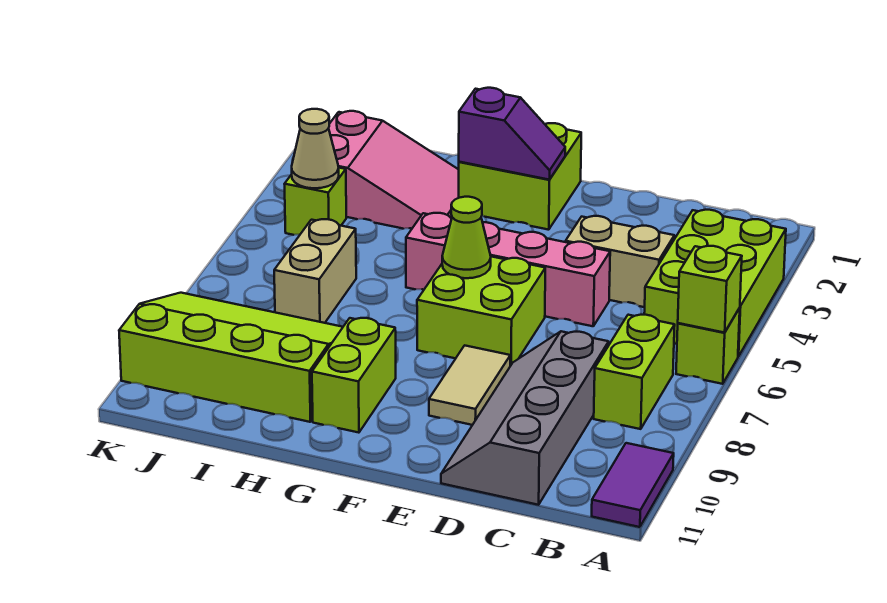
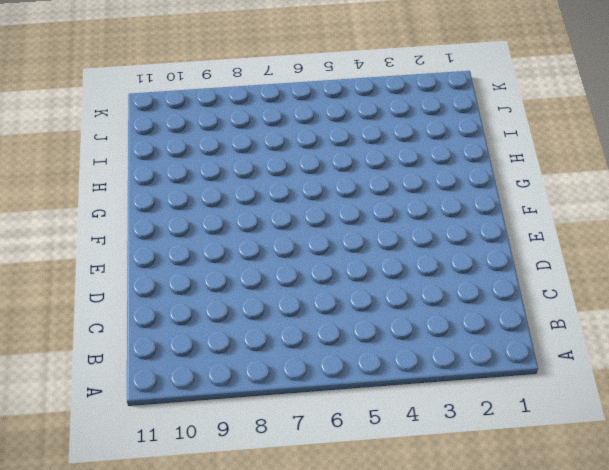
none -> lime 2x3 brick [644,210,786,357]
none -> lime 1x1 brick [676,308,740,384]
none -> purple 1x2 tile [592,443,674,527]

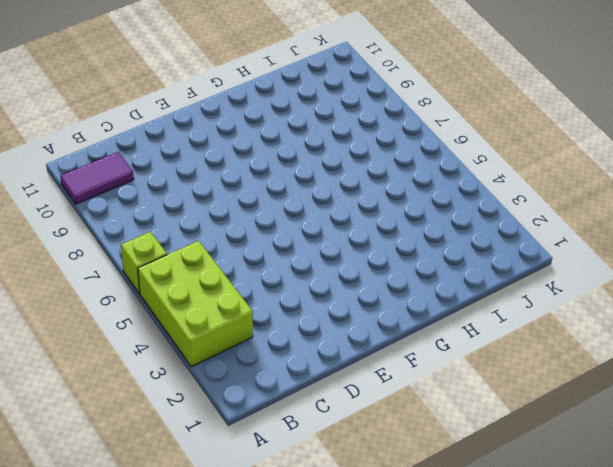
purple 1x2 tile [60,152,134,204] -> purple 1x2 tile turned to [592,443,674,527]
none -> lime 1x2 brick [594,315,675,429]
none -> tan 1x2 brick [566,216,674,307]
none -> grey 2x4 slope [441,331,609,505]

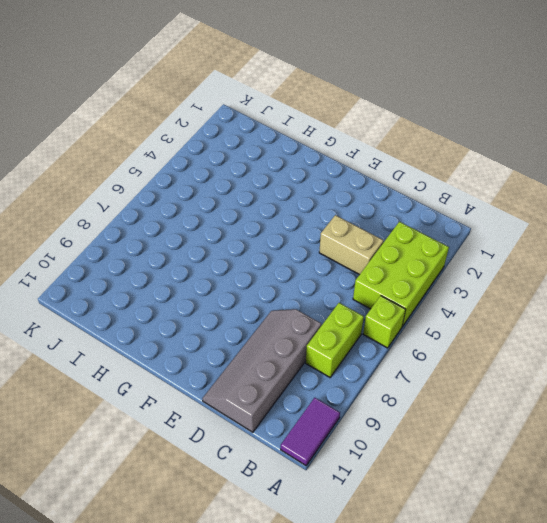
none -> pink 1x4 brick [406,213,610,326]
none -> lime 2x2 brick [417,257,545,366]
none -> tan 1x2 tile [429,345,510,425]

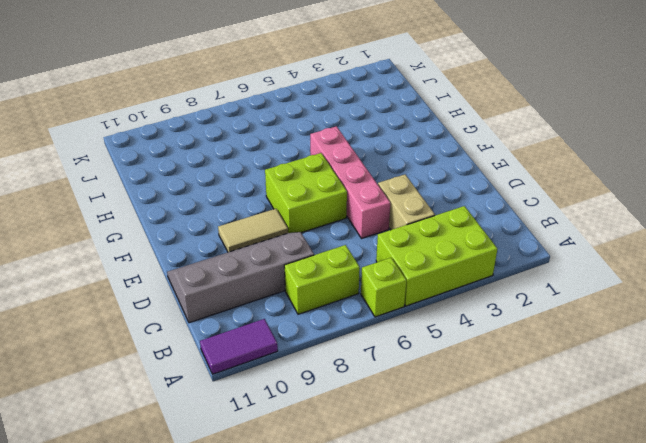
none -> lime 2x2 brick [459,123,581,230]
none -> lime 1x2 brick [312,318,396,433]
none -> pink 2x3 slope [329,111,459,229]

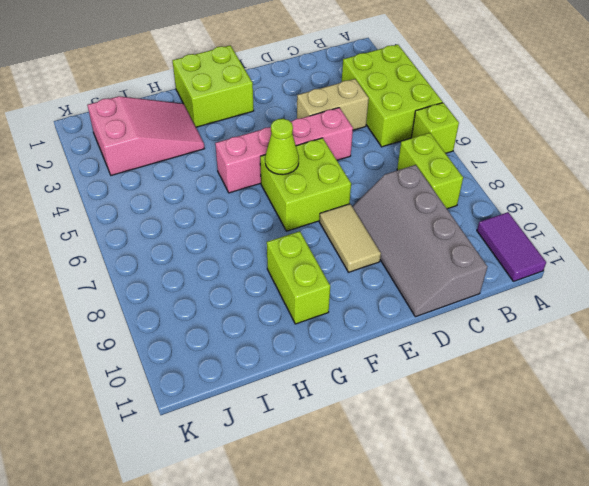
none -> lime 3x4 slope [119,293,343,422]
none -> tan 1x2 brick [274,219,356,323]
none -> lime 1x1 brick [285,168,346,235]

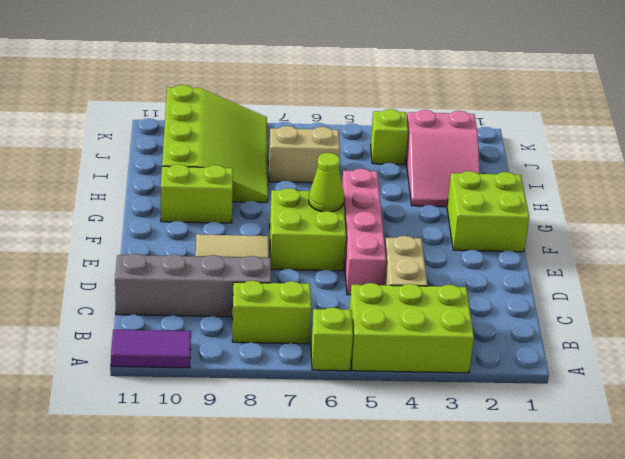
none -> lime 1x1 brick [678,246,742,333]
none -> purple 1x2 slope [459,88,565,180]
none -> tan 1x1 cone [292,109,339,188]

